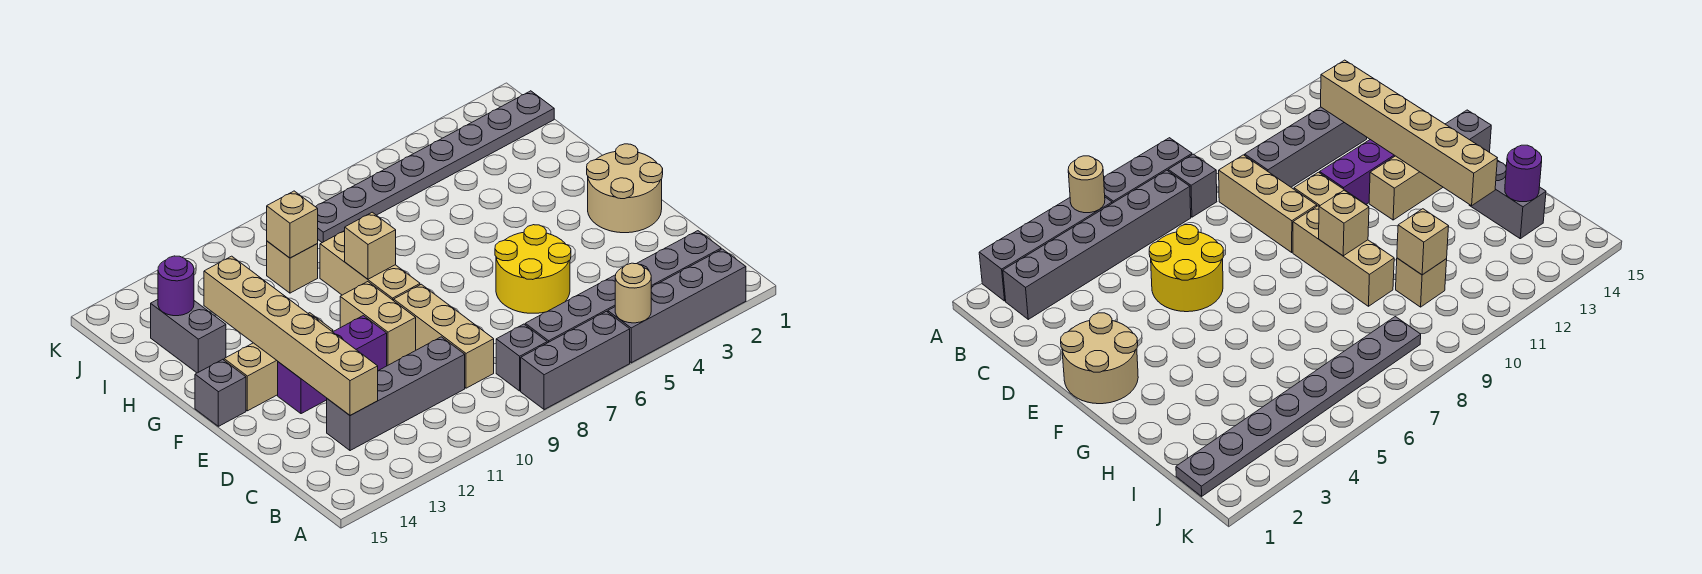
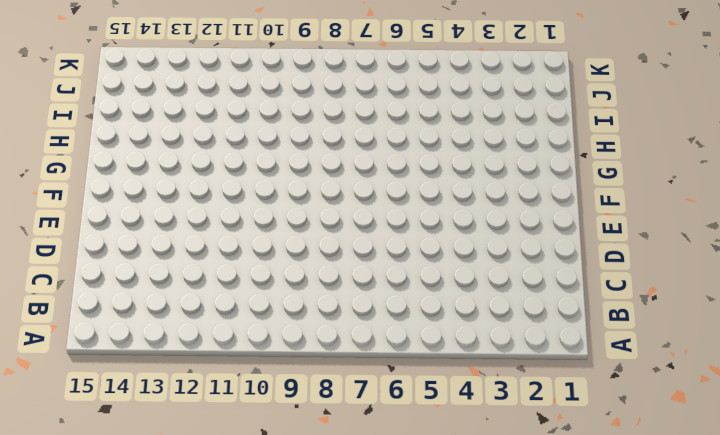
none -> grey 1x4 brick [608,249,746,363]
none -> grey 1x3 brick [521,311,630,410]
none -> grey 1x6 brick [525,231,721,343]

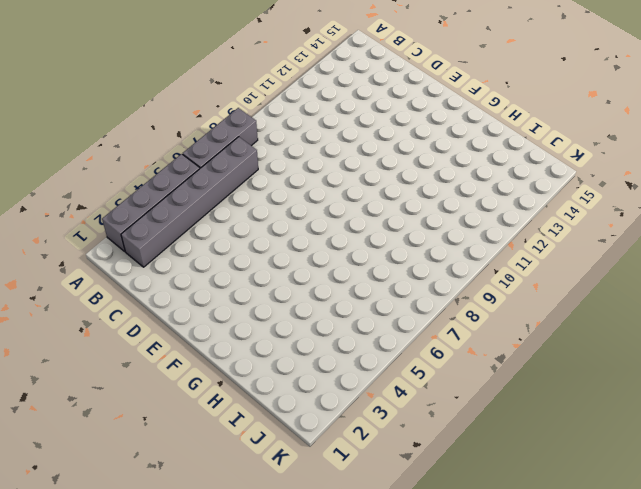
none -> grey 1x1 brick [496,324,547,391]
none -> tan 1x3 brick [394,284,494,388]
none -> grey 1x4 brick [327,337,465,451]

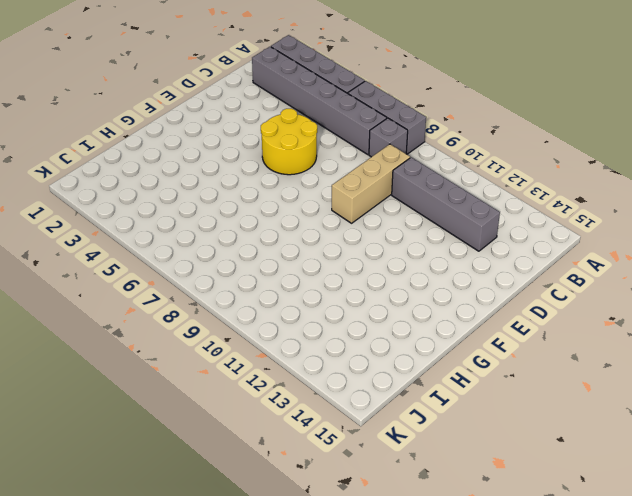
none -> tan 2x2 round brick [587,144,663,233]
none -> tan 1x2 brick [340,282,416,366]
none -> purple 1x3 brick [278,316,387,414]

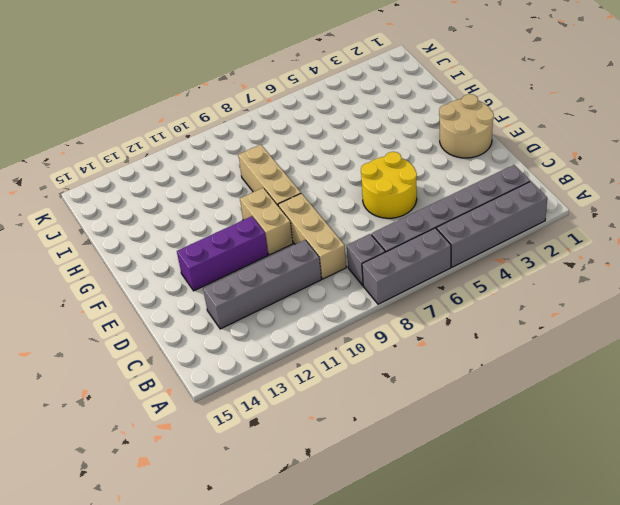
none -> tan 1x3 brick [224,313,333,411]
none -> grey 1x1 brick [195,359,246,426]
none -> grey 1x2 brick [151,300,226,373]

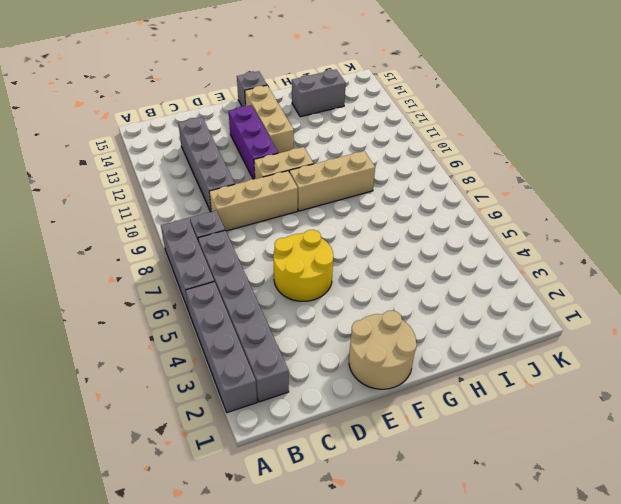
none -> tan 1x1 brick [267,241,318,293]
none -> grey 1x8 plate [316,91,554,243]
none -> tan 1x1 round brick [615,263,651,323]

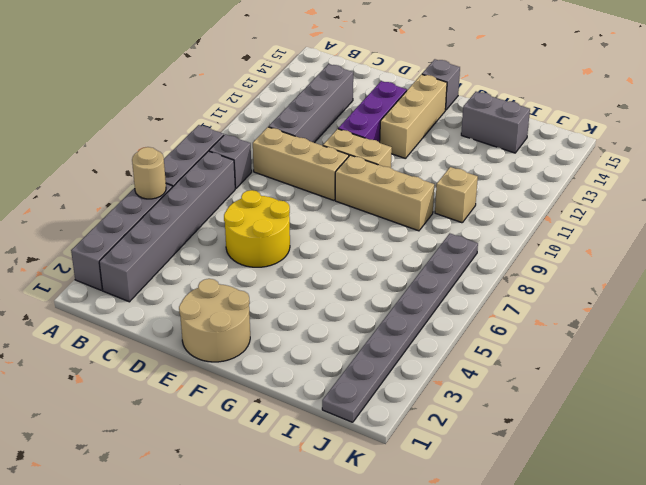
none -> tan 1x6 brick [204,256,378,415]
none -> tan 1x1 brick [345,212,396,279]
none -> tan 1x1 brick [267,191,318,258]

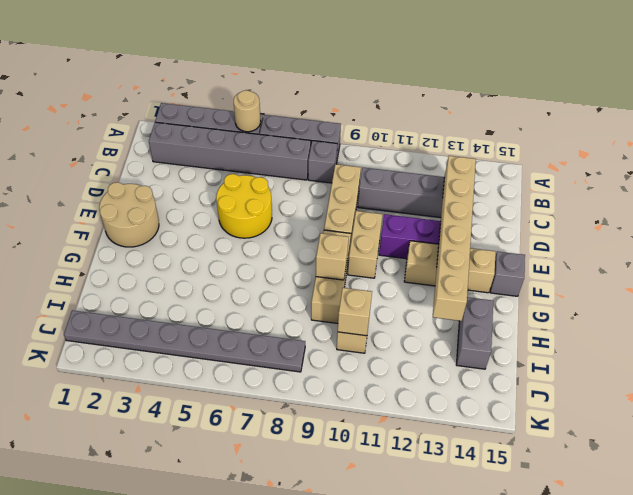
none -> purple 1x1 round brick [158,256,194,316]

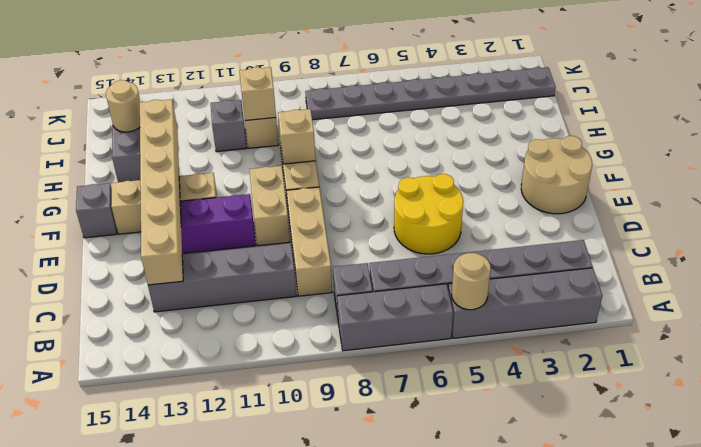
grey 1x1 brick [211,100,246,152] -> none
tan 1x1 round brick [106,80,140,132] -> purple 1x1 round brick [158,256,194,316]

